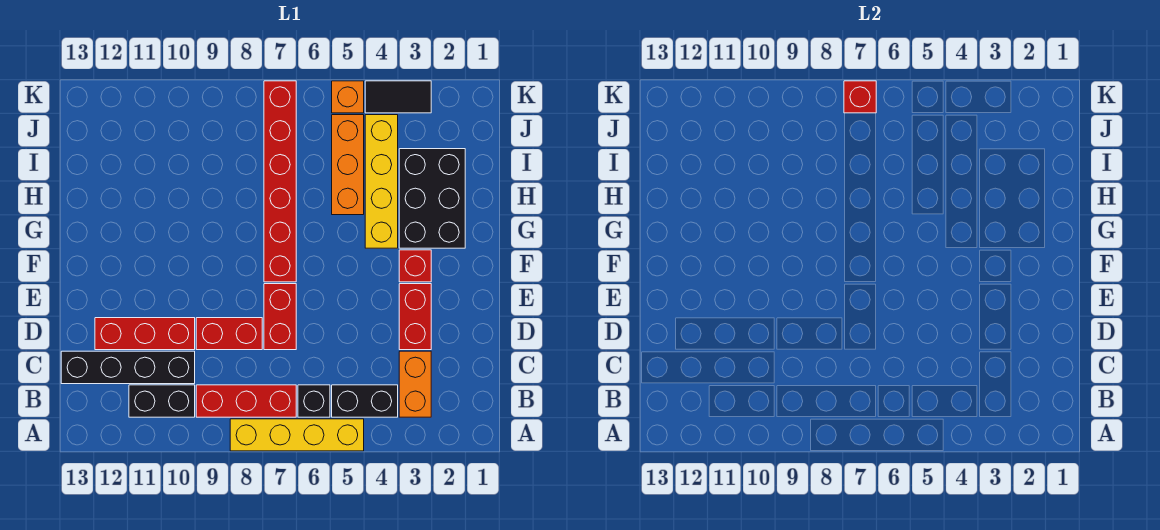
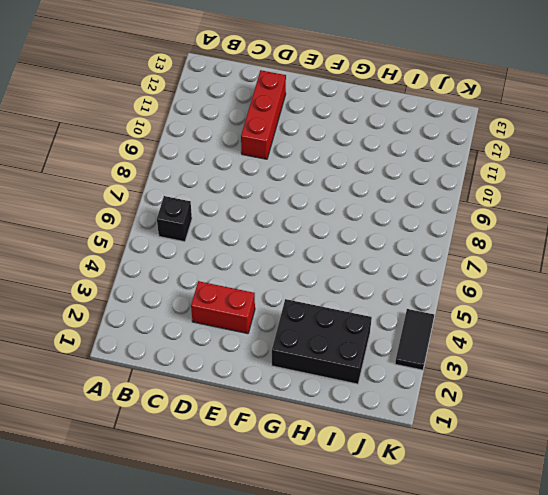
none -> yellow 1x4 brick [230,419,364,451]
none -> orange 1x2 brick [399,351,431,417]
none -> black 1x2 brick [332,385,398,417]

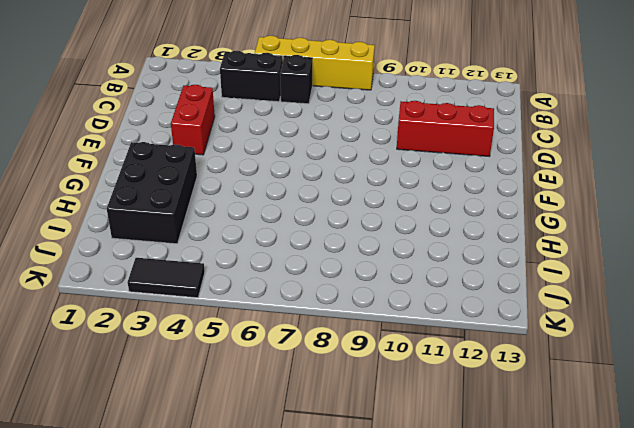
none -> orange 1x2 brick [399,351,431,417]
none -> red 1x3 brick [196,385,296,417]
none -> black 1x2 brick [129,385,195,417]

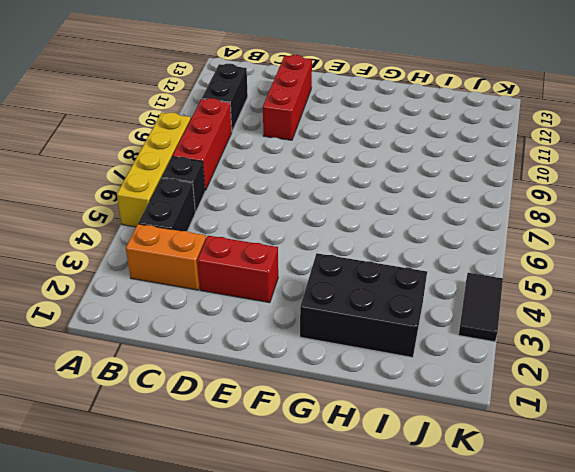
none -> black 1x4 brick [61,351,195,384]
none -> red 1x2 brick [264,284,296,350]
none -> red 1x2 brick [196,318,262,350]

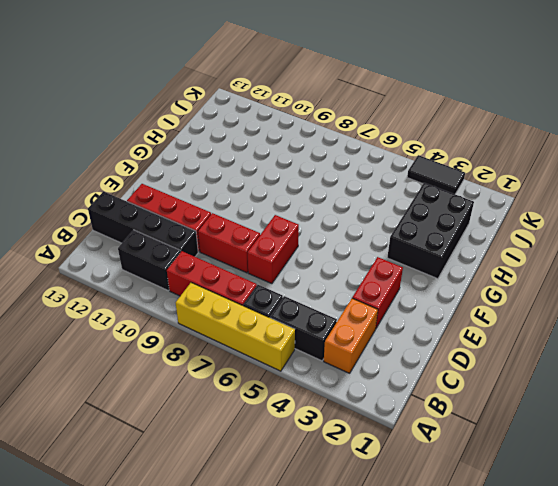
none -> red 1x1 brick [399,250,431,282]
none -> red 1x6 brick [264,81,296,282]
none -> yellow 1x4 brick [365,115,398,248]

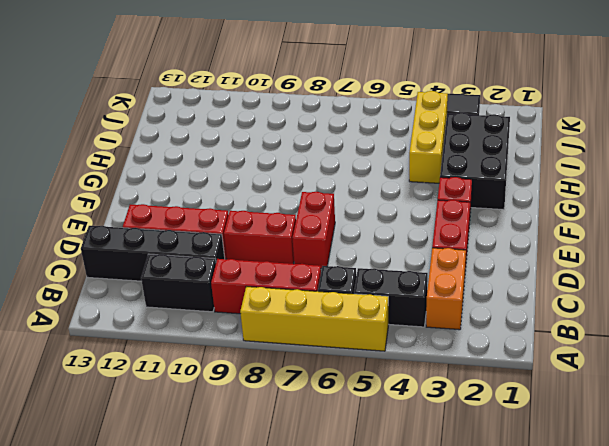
yellow 1x3 brick [409,91,448,183] -> yellow 1x4 brick [365,115,398,248]
none -> red 1x6 brick [264,81,296,282]
none -> orange 1x3 brick [332,115,364,215]
none -> orange 1x1 brick [332,81,364,113]

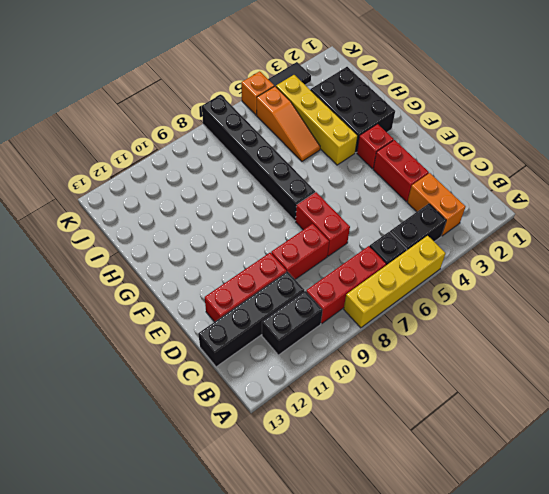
black 1x6 brick [202,95,315,221] -> red 1x6 brick [264,81,296,282]
orange 1x3 slope [257,86,320,161] -> orange 1x3 brick [332,115,364,215]
none -> red 1x1 brick [844,81,876,113]

